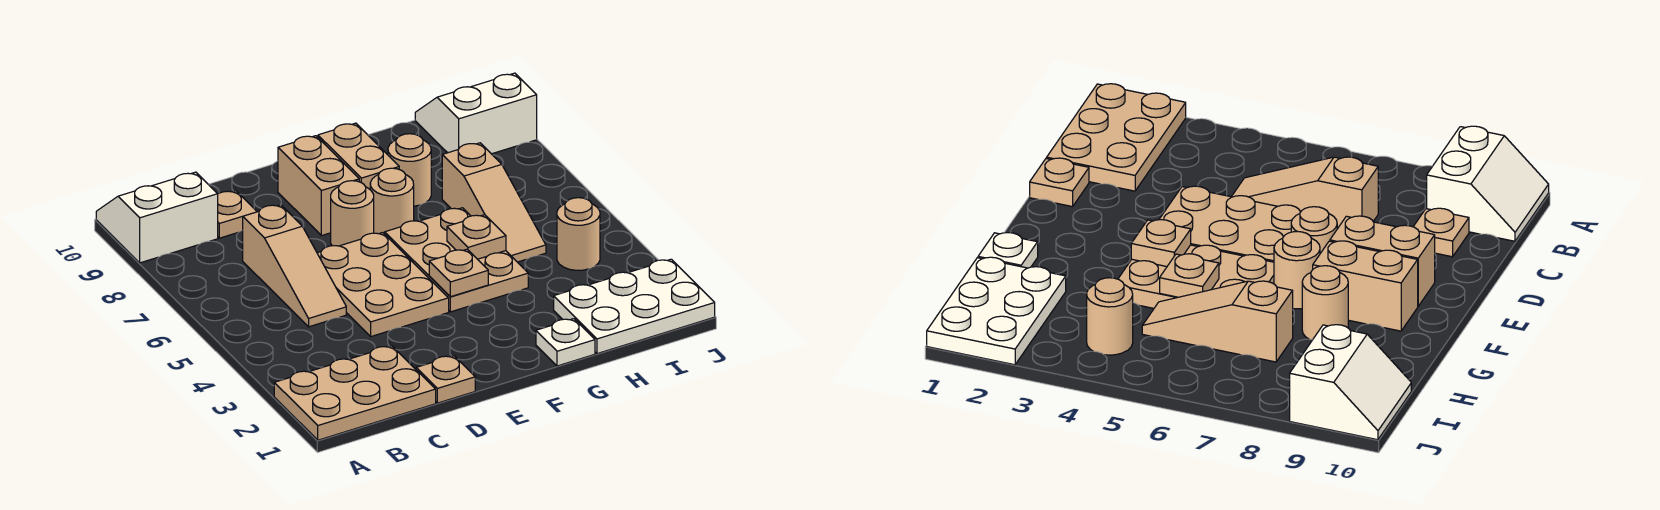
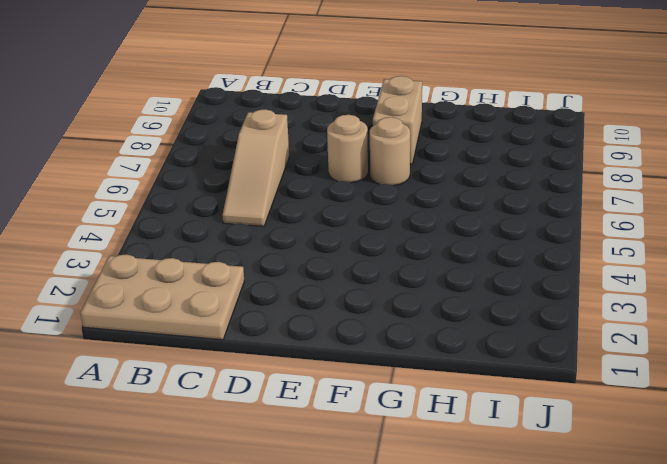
none -> white 2x2 slope [96,172,218,263]
none -> tan 1x1 plate [218,191,257,238]
none -> tan 1x1 plate [416,356,475,403]

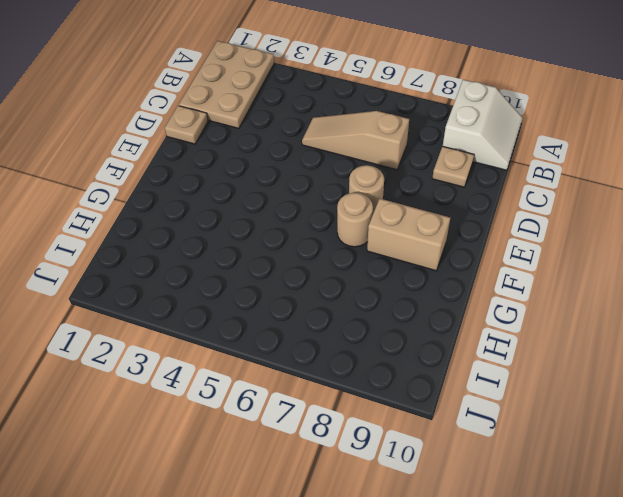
none -> tan 2x3 plate [317,233,449,336]
none -> tan 1x2 brick [278,136,359,236]
none -> tan 2x3 plate [385,208,528,312]

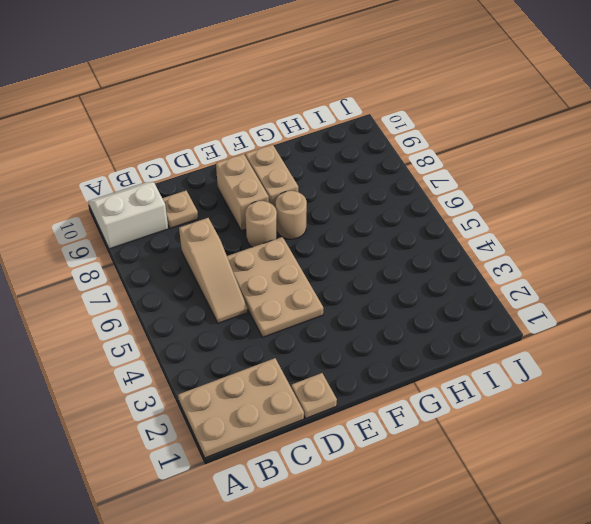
none -> tan 2x3 plate [385,208,528,312]
none -> white 1x1 plate [536,319,595,366]
none -> tan 1x1 round brick [388,134,431,206]

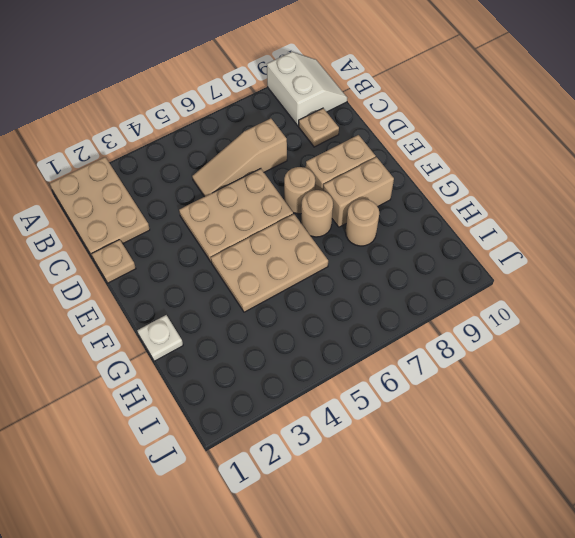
none -> white 2x3 plate [554,259,715,354]
none -> tan 1x3 slope [442,143,546,262]
none -> tan 1x1 round brick [557,198,600,270]

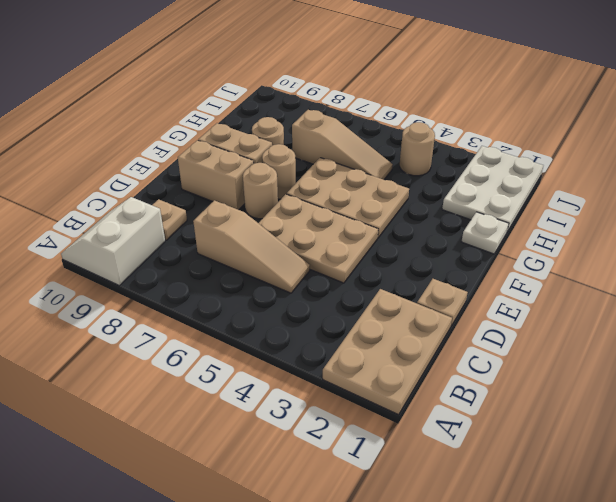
none -> white 2x2 slope [415,73,537,154]
none -> tan 1x1 plate [429,249,488,297]
none -> tan 1x1 plate [447,215,506,259]

